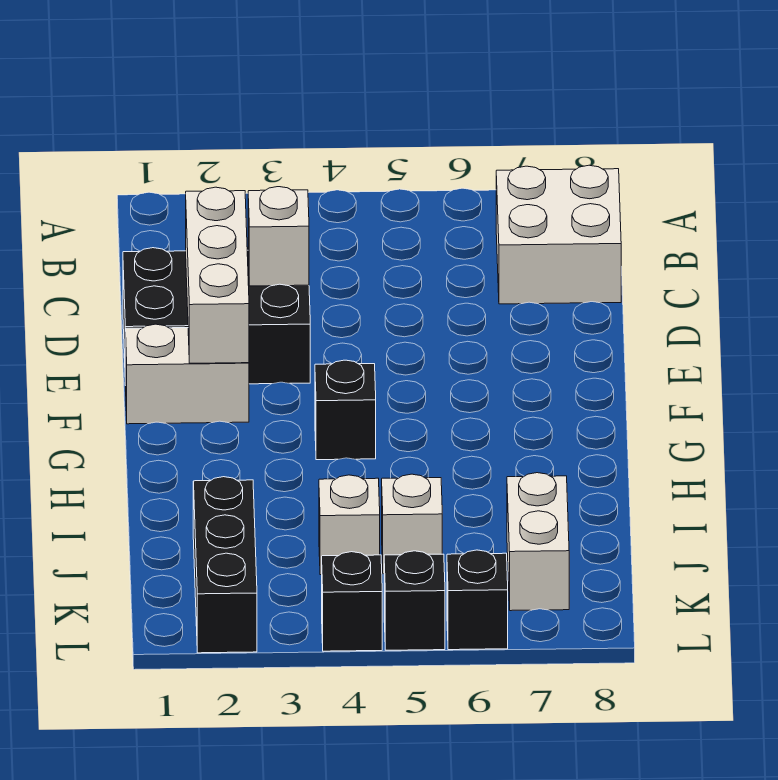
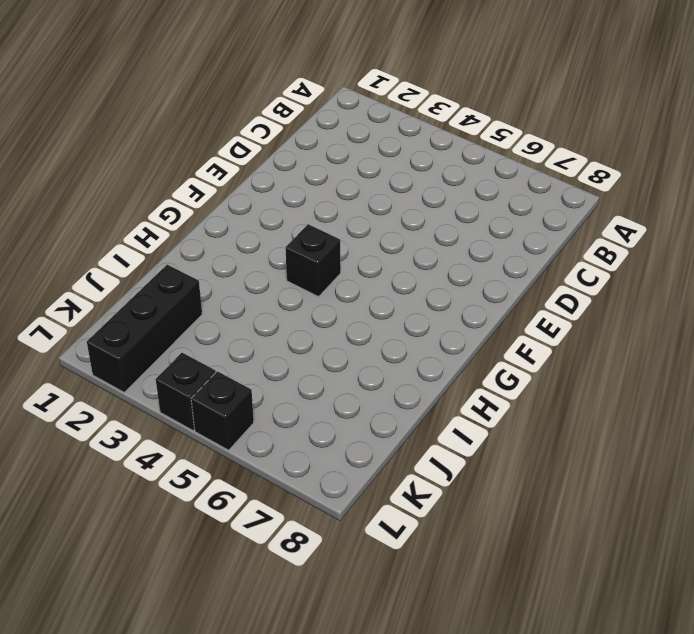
none -> white 2x2 brick [496,165,621,304]
none -> black 2x3 brick [123,248,310,385]
none -> white 1x2 brick [126,324,249,424]

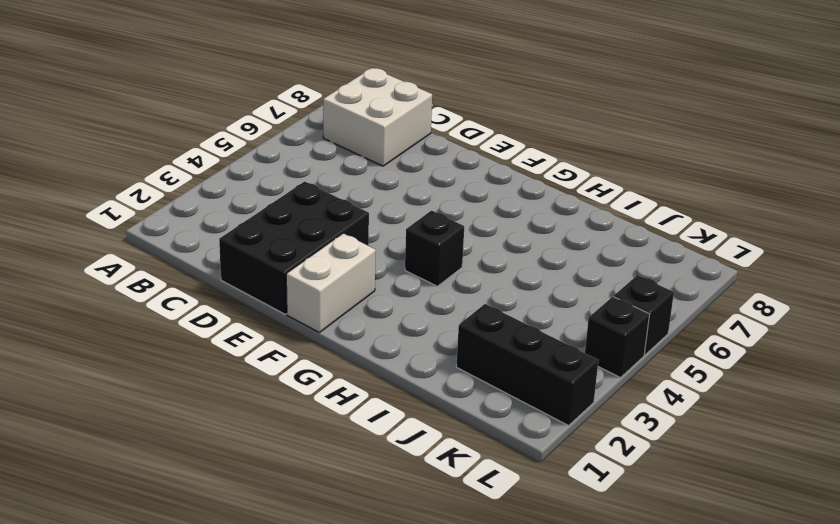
none -> white 1x1 brick [319,475,380,575]
none -> white 1x1 brick [382,474,442,574]
none -> white 1x2 brick [507,473,569,611]

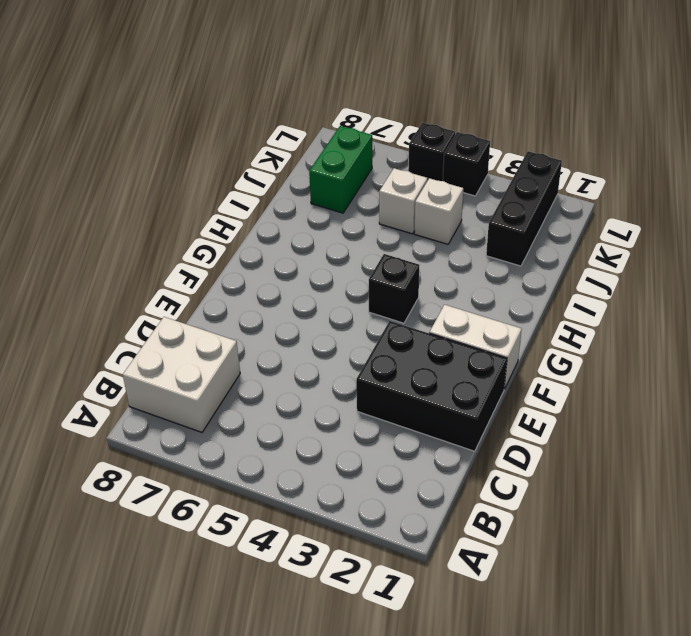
green 1x2 brick [309,126,372,213] -> white 1x2 brick [507,473,569,611]
none -> black 1x1 brick [447,550,508,650]
none -> white 1x3 brick [186,187,249,363]
none -> white 1x1 brick [248,187,309,286]

